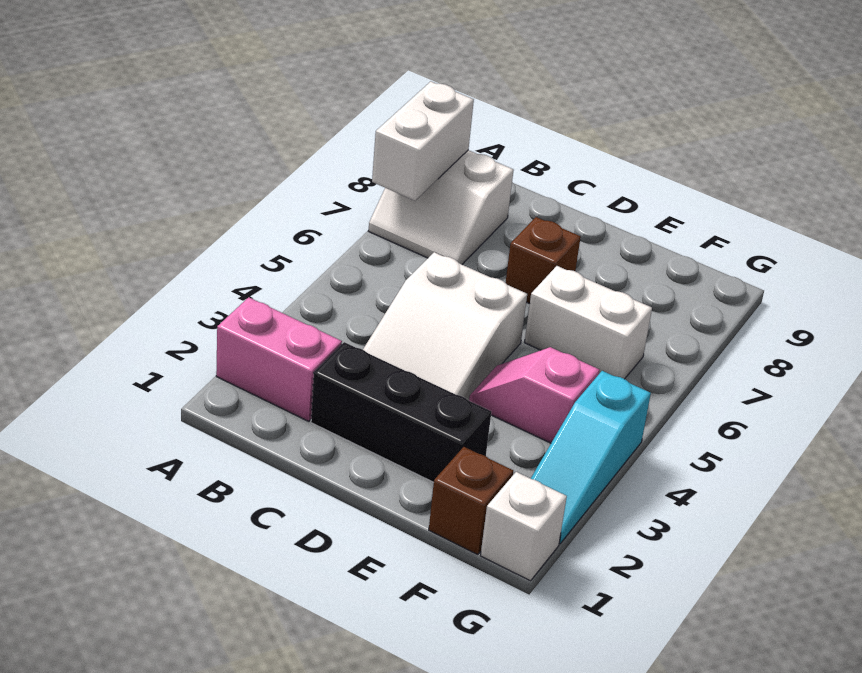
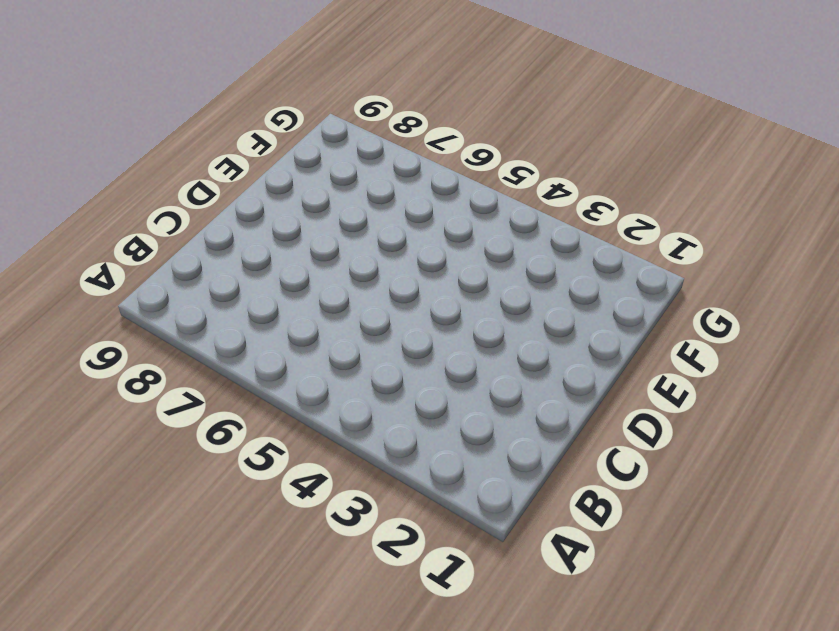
none -> pink 1x2 brick [216,297,342,421]
none -> white 2x2 slope [369,150,514,264]

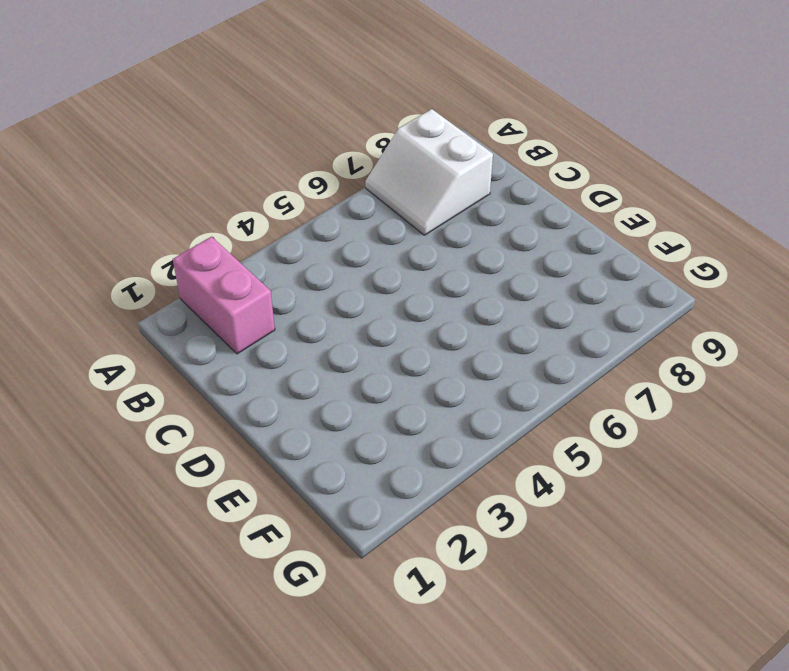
none -> black 1x3 brick [311,342,491,482]
none -> white 2x3 slope [363,252,527,401]

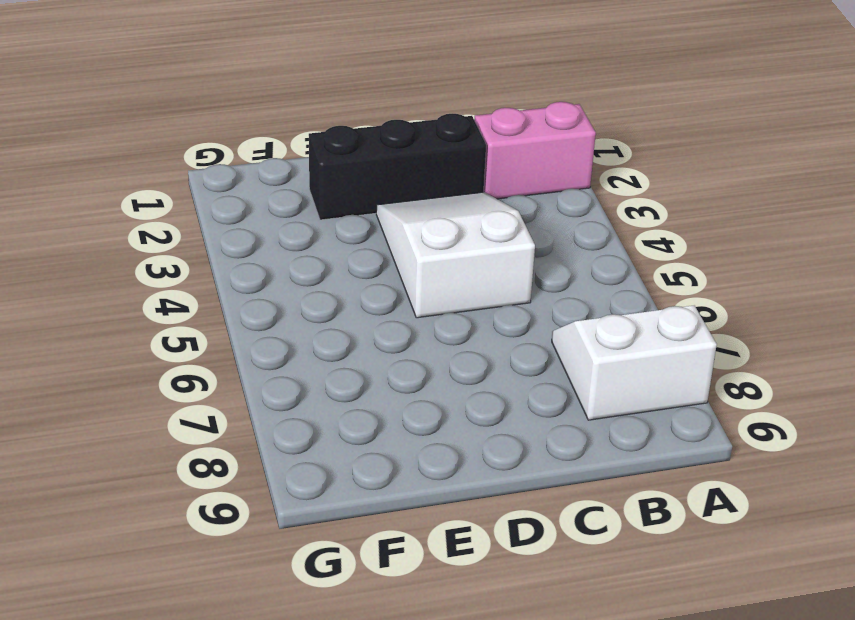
none -> brown 1x1 brick [505,217,581,304]
none -> pink 1x2 slope [469,347,599,443]

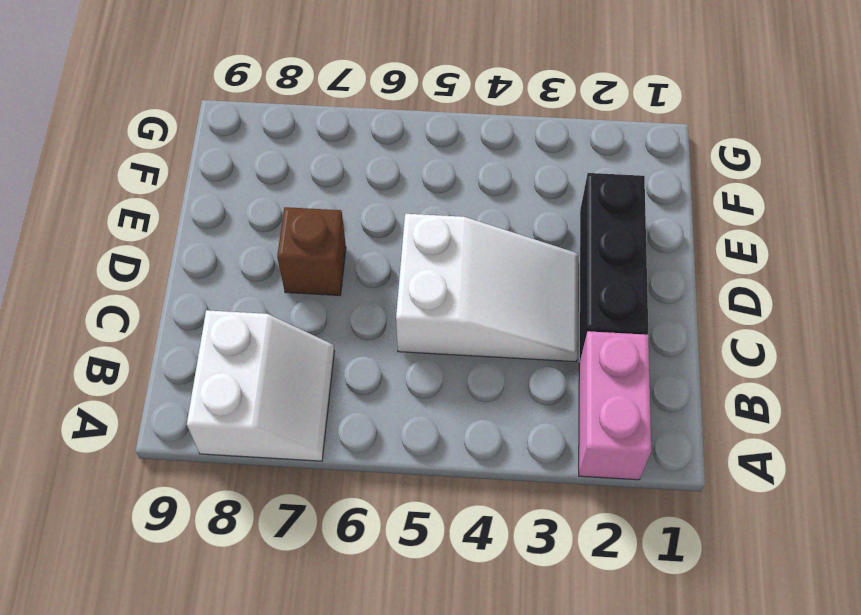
none -> pink 1x2 slope [469,347,599,443]
none -> white 1x2 brick [524,266,652,379]

